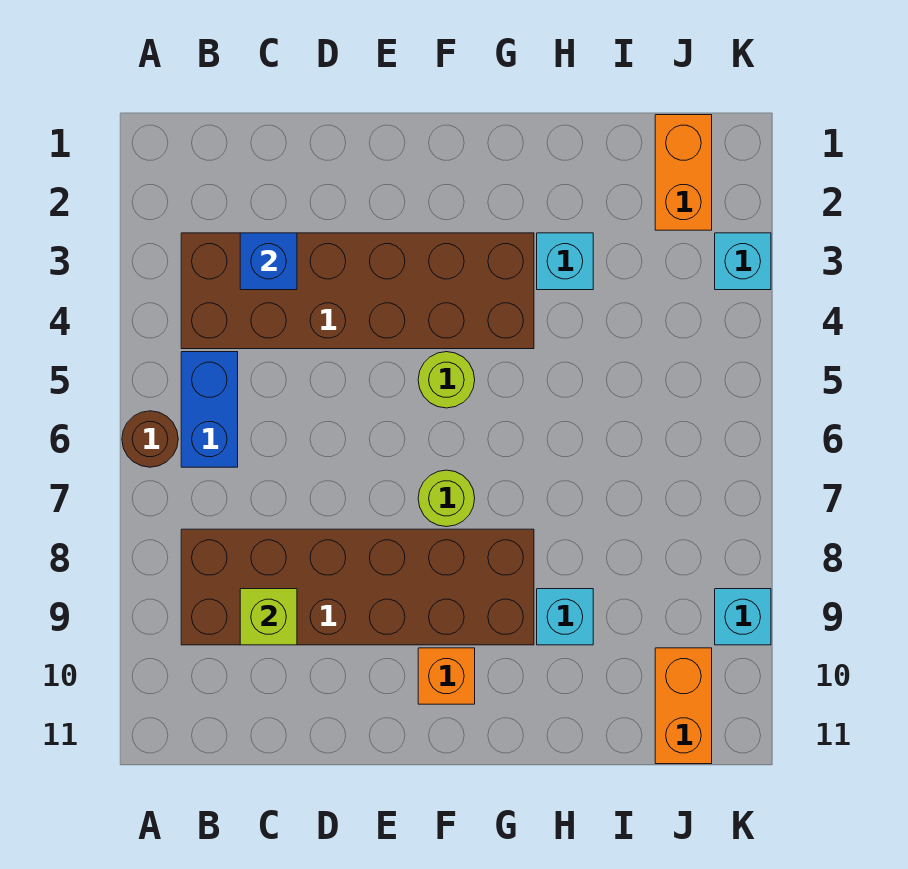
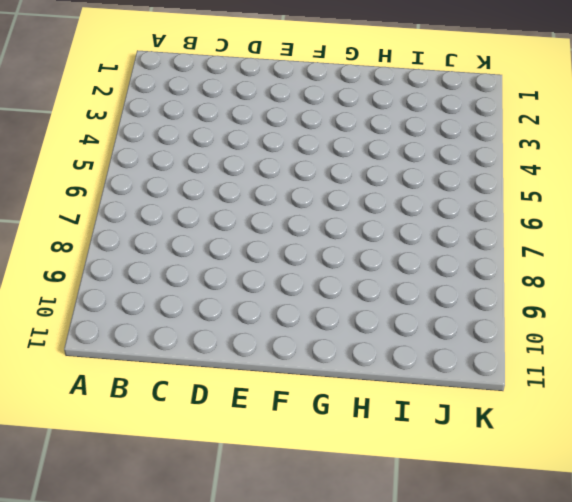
none -> brown 1x1 round brick [122,411,178,467]
none -> brown 2x6 brick [181,233,534,349]
none -> blue 1x2 brick [181,352,238,467]

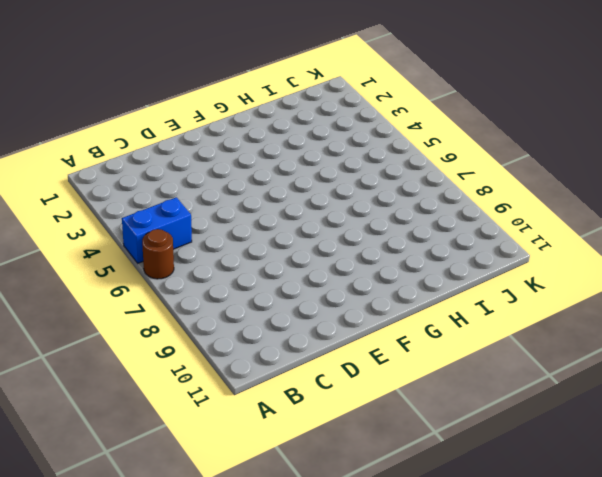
blue 1x2 brick [122,197,192,263] -> blue 1x2 brick turned to [181,352,238,467]
none -> brown 2x6 brick [181,233,534,349]
none -> brown 2x6 brick [181,529,534,645]
none -> lime 1x1 round brick [418,352,475,408]

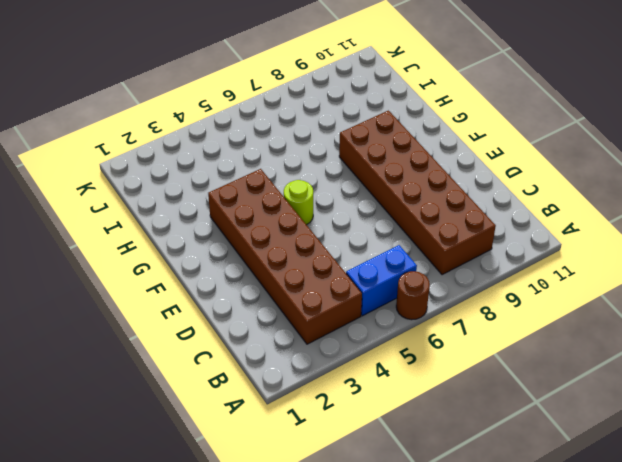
none -> lime 1x1 round brick [418,470,475,527]
none -> orange 1x1 brick [418,648,475,704]
none -> cyan 1x1 brick [537,233,593,290]

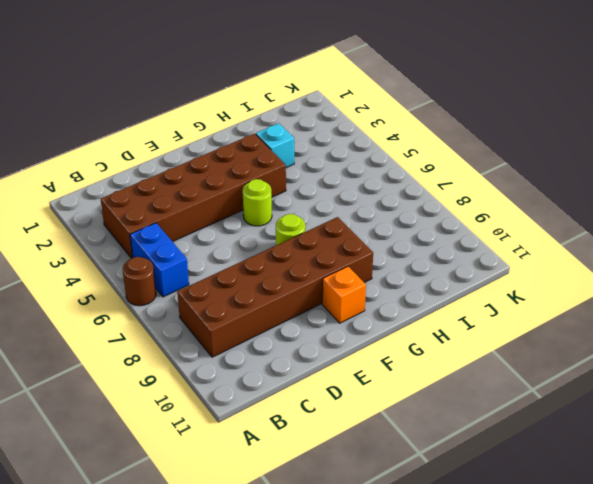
none -> cyan 1x1 brick [537,589,593,645]
none -> orange 1x2 brick [655,115,712,230]
none -> orange 1x2 brick [655,648,712,764]

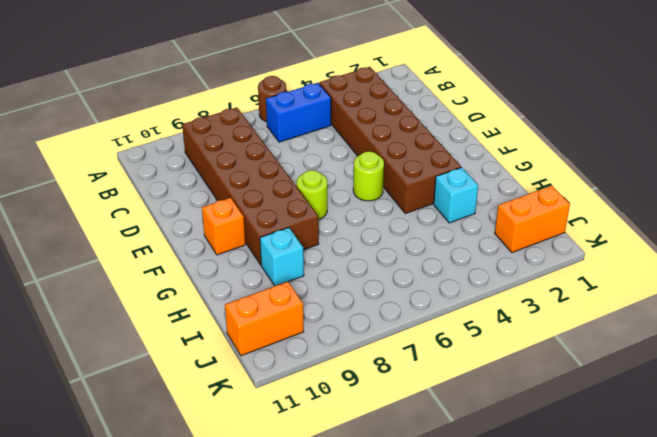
none -> cyan 1x1 brick [715,233,771,290]
none -> cyan 1x1 brick [715,589,771,645]
none -> blue 1x1 brick [240,233,297,290]

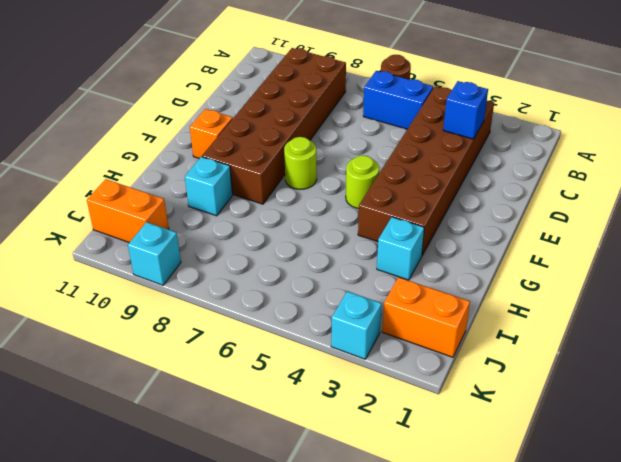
none -> lime 1x1 brick [240,589,297,645]

